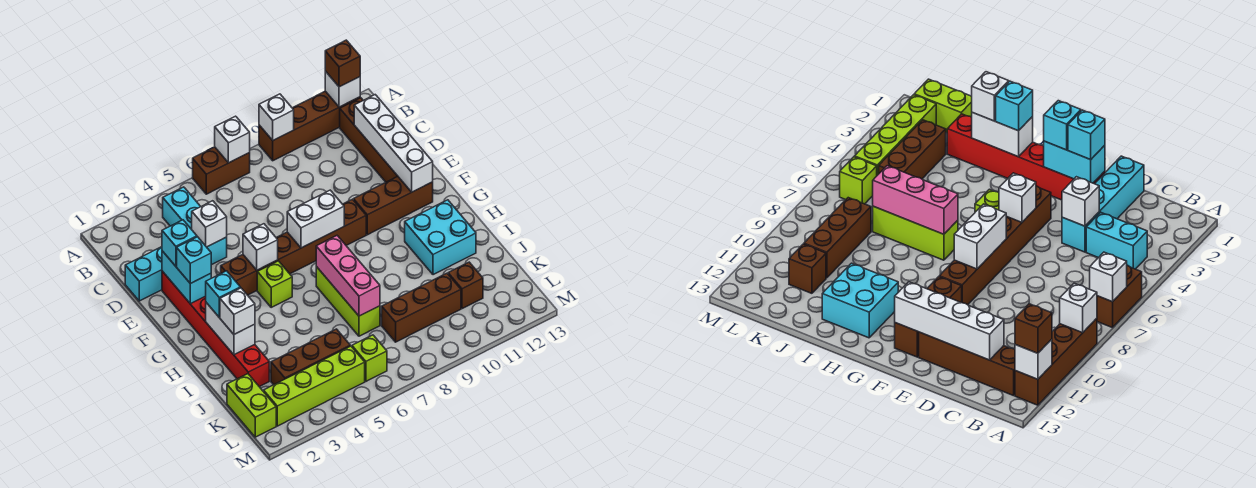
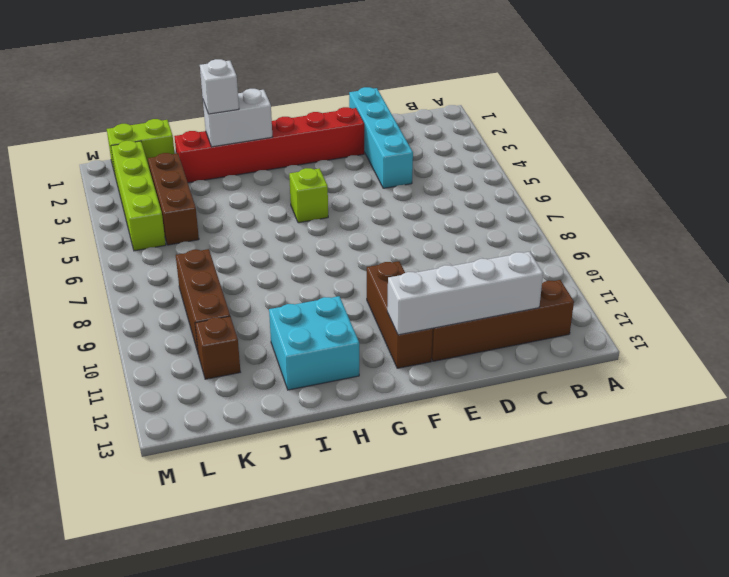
none -> brown 1x2 brick [193,147,250,194]
none -> brown 1x4 brick [259,91,360,161]
none -> cyan 1x2 brick [163,187,201,229]
none -> brown 1x6 brick [221,199,366,295]

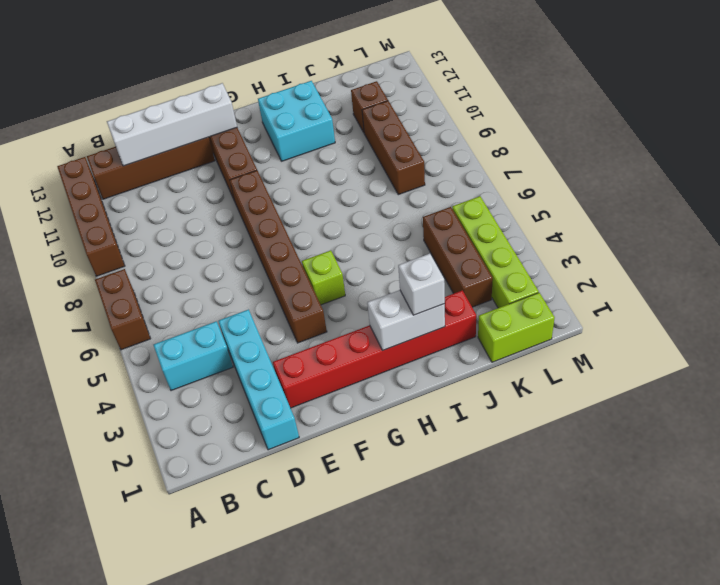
none -> lime 1x3 brick [316,267,380,336]
none -> lime 1x1 brick [352,335,387,381]
none -> white 1x1 brick [215,116,250,163]
none -> white 1x1 brick [259,94,294,140]

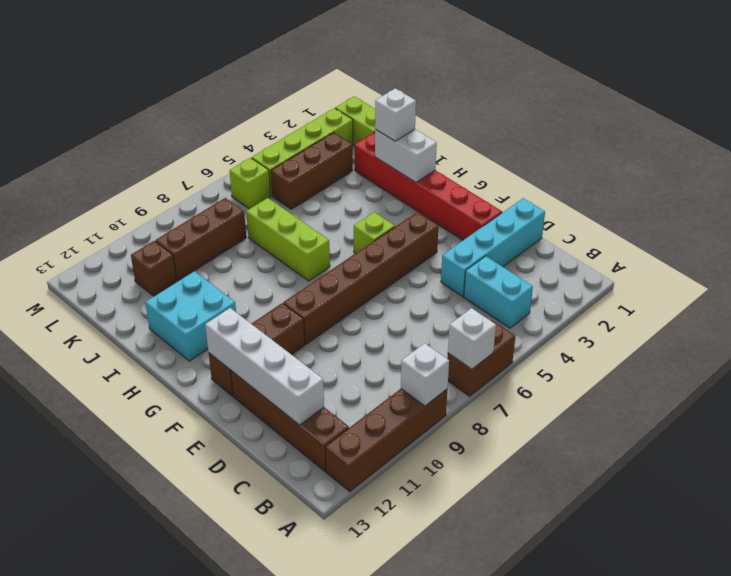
none -> white 1x1 brick [325,71,360,107]
none -> white 1x1 brick [192,201,227,247]
none -> cyan 1x2 brick [162,251,211,304]
none -> white 1x1 brick [243,224,278,270]

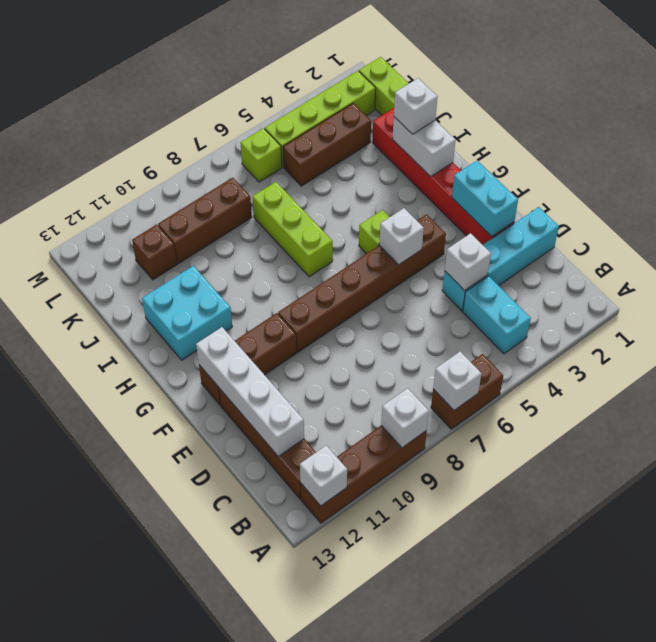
none -> white 1x2 brick [287,190,344,248]
none -> pink 1x3 brick [316,236,380,316]
none -> brown 1x1 brick [325,40,360,87]
none -> cyan 1x1 brick [162,220,197,266]

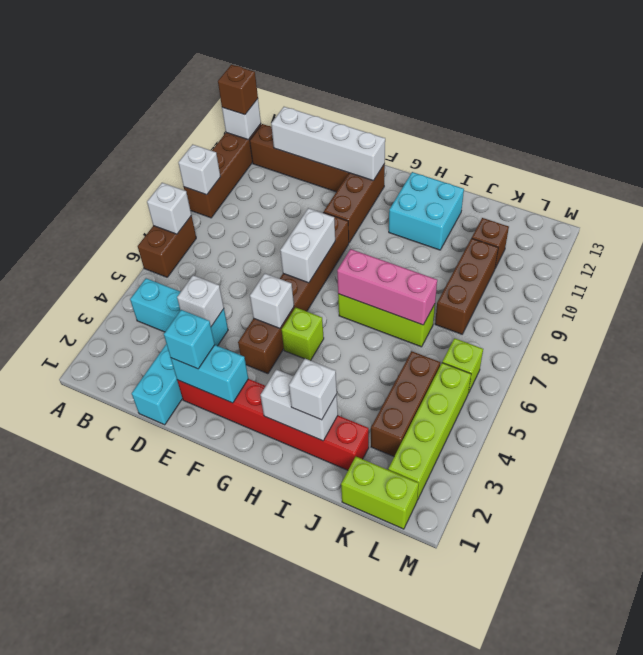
none -> cyan 1x1 brick [177,237,211,284]
none -> cyan 1x1 brick [206,271,240,317]

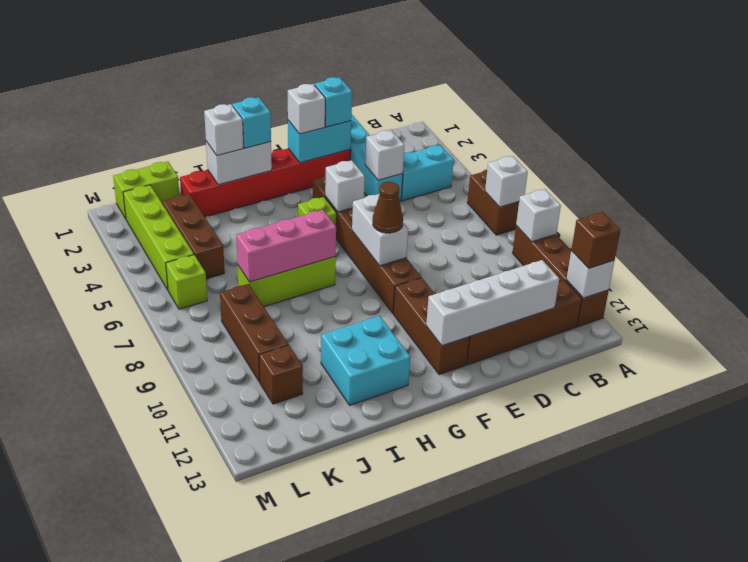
white 1x1 brick [288,84,325,134] -> cyan 1x1 brick [177,237,211,284]
brown 1x1 cone [373,182,403,233] -> none

